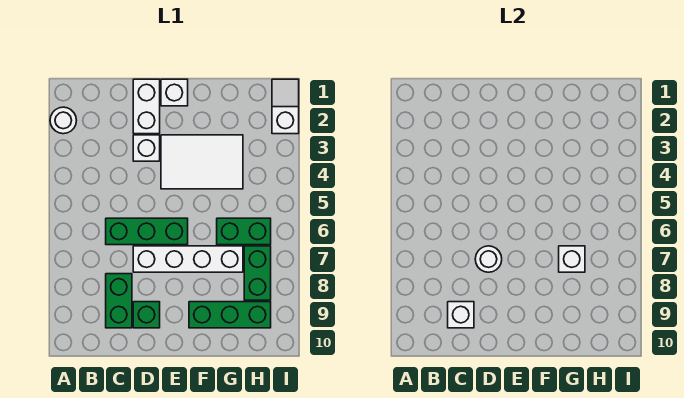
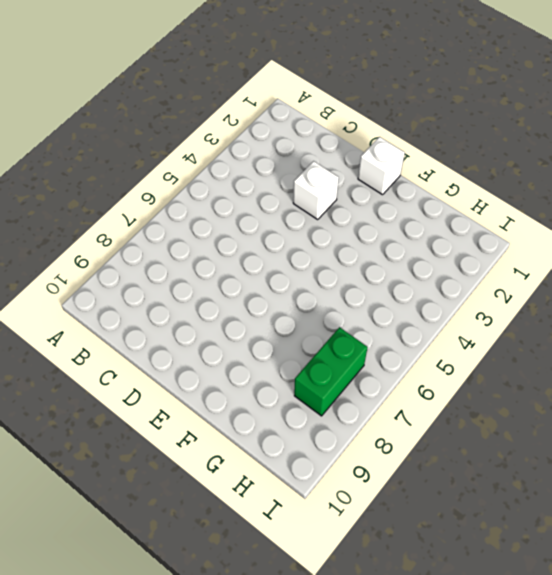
none -> white 1x1 round brick [50,107,76,134]
none -> green 1x3 brick [106,218,188,245]
none -> green 1x2 brick [106,274,132,328]

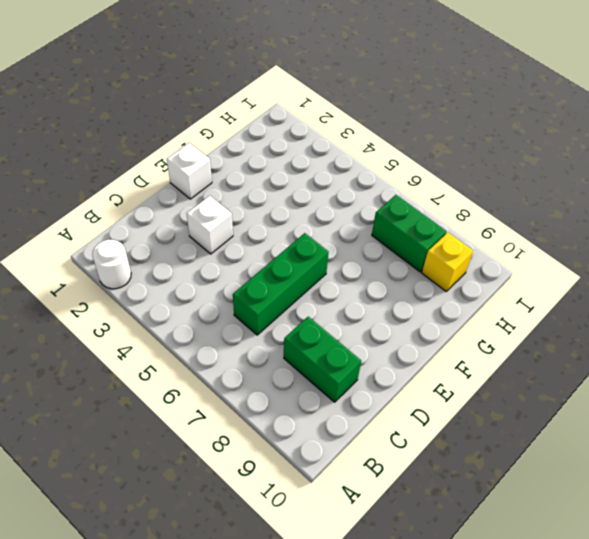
yellow 1x1 brick [422,232,473,292] -> green 1x3 brick [189,302,271,328]
none -> white 1x2 brick [133,79,160,134]
none -> white 1x4 brick [133,246,243,272]
none -> green 1x1 brick [133,302,160,328]

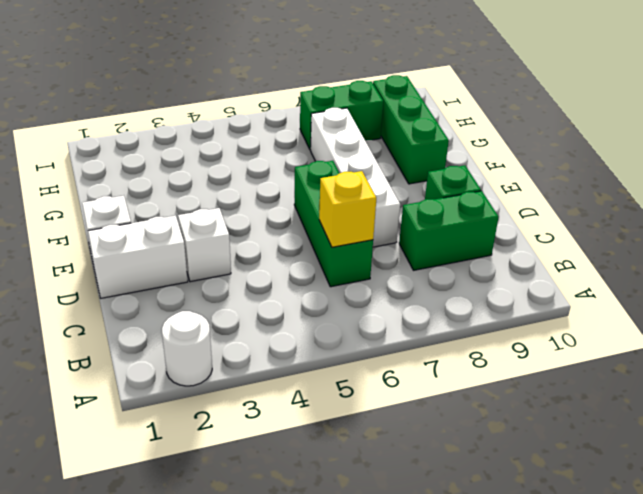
yellow 1x1 brick [319,171,376,247] -> none
none -> white 2x3 tile [161,135,243,189]
none -> green 1x2 brick [217,218,271,245]
none -> white 1x2 slope [272,79,299,134]

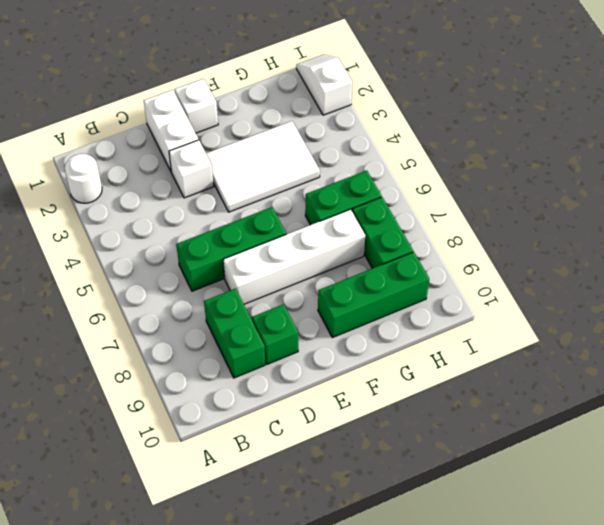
none -> white 1x1 brick [448,302,474,328]
none -> white 1x1 round brick [475,246,502,272]
none -> white 1x1 brick [559,246,585,272]

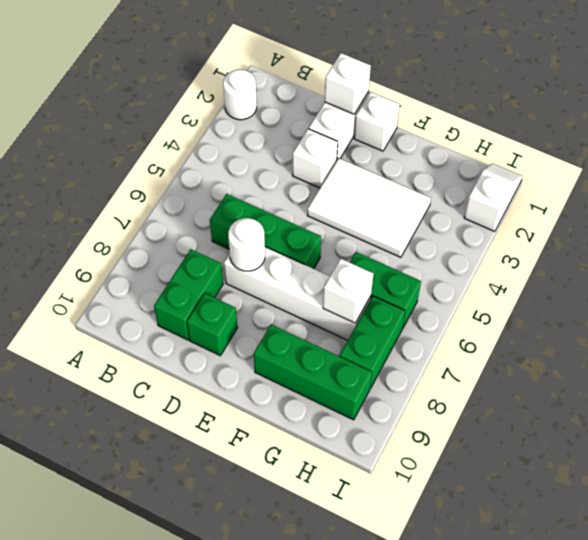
white 1x1 brick [325,53,371,114] -> white 1x1 brick moved to [448,302,474,328]

